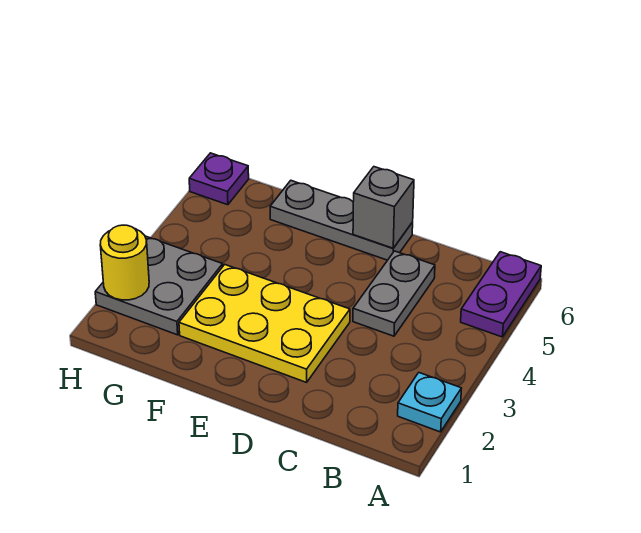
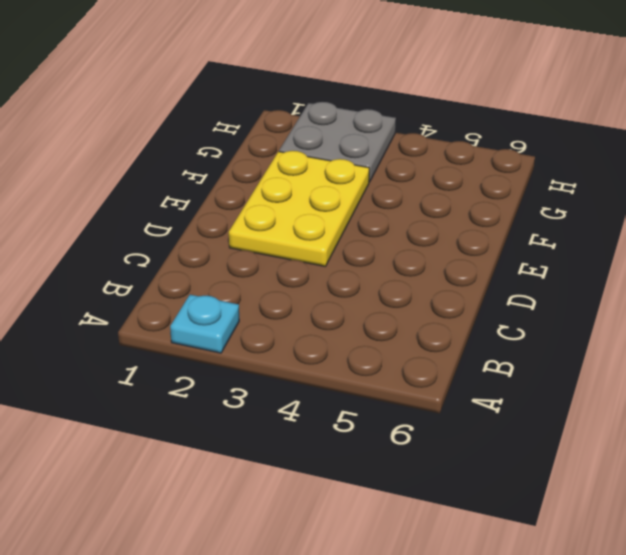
none -> purple 1x2 plate [461,252,541,337]
none -> grey 1x2 plate [353,251,435,336]

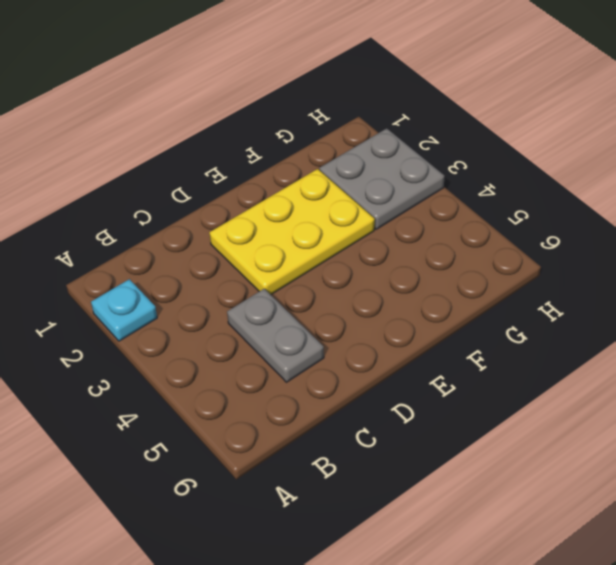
none -> purple 1x2 plate [461,252,541,337]
none -> grey 1x3 plate [270,181,413,260]

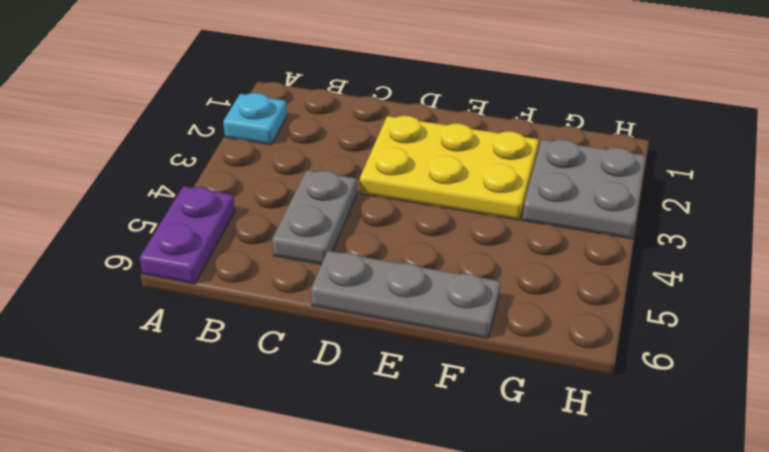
none -> purple 1x1 plate [189,153,249,205]
none -> grey 1x1 brick [353,167,414,248]

